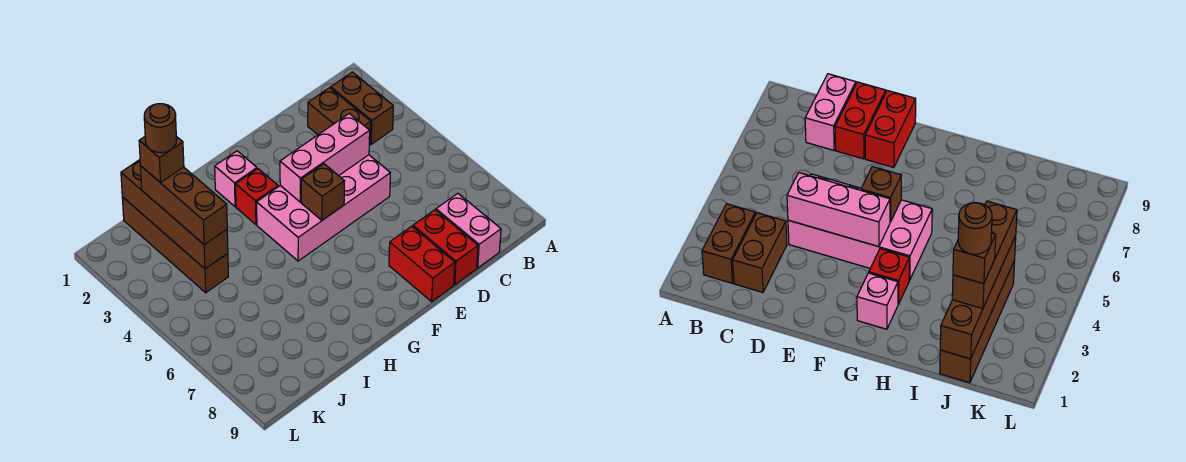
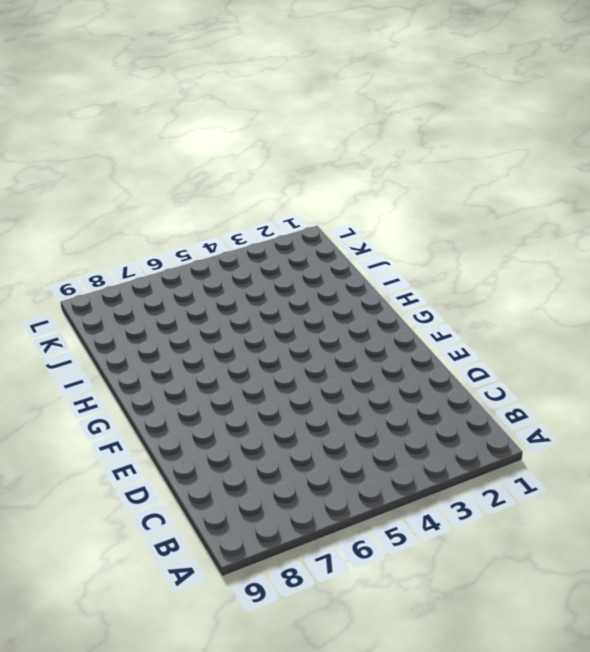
none -> brown 1x2 brick [331,72,393,144]
none -> brown 1x2 brick [308,88,371,146]
none -> pink 1x2 brick [436,193,501,268]

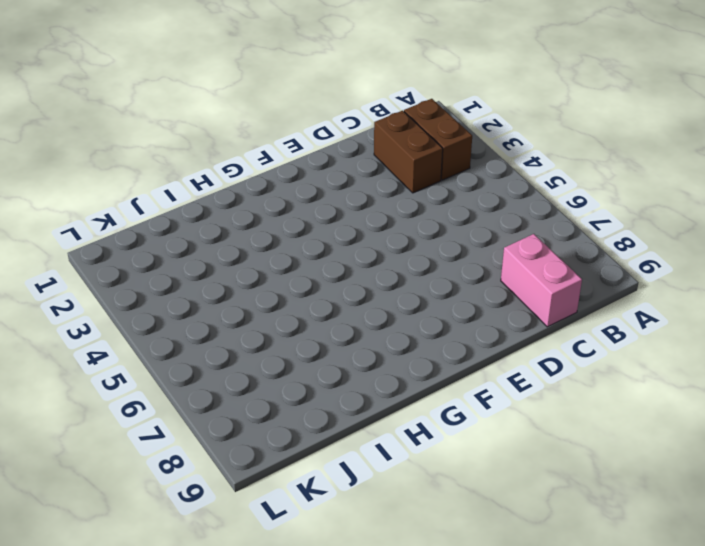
none -> pink 2x4 brick [257,155,390,261]
none -> red 1x2 brick [413,210,478,285]
none -> red 1x2 brick [389,226,455,302]

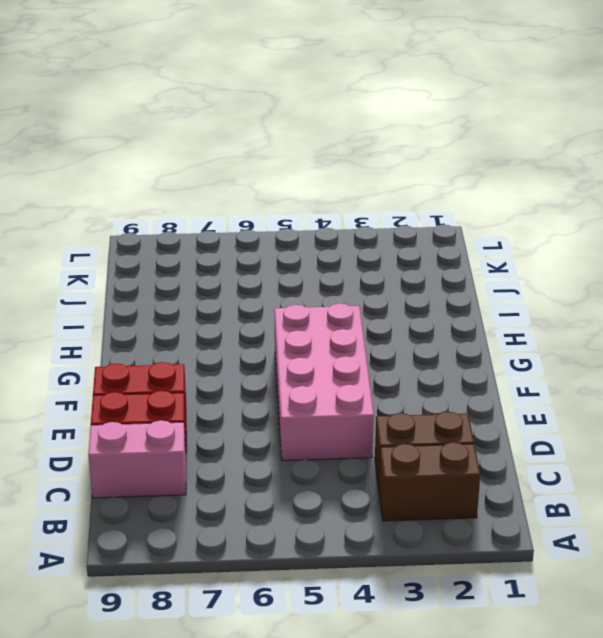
none -> pink 1x1 brick [215,151,257,207]
none -> red 1x1 brick [236,169,278,224]
none -> brown 1x4 brick [122,197,228,293]

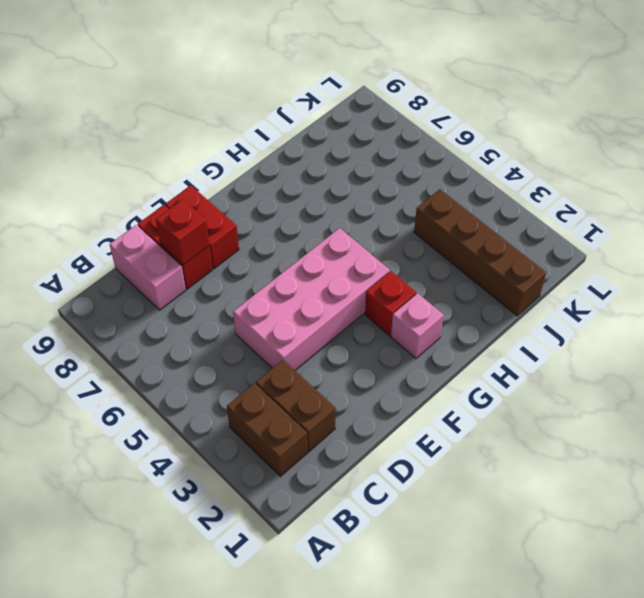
red 1x1 brick [156,200,209,265] -> none
none -> pink 1x3 brick [280,114,370,202]
none -> brown 1x1 brick [301,164,345,220]
none -> brown 1x4 brick [121,160,228,269]

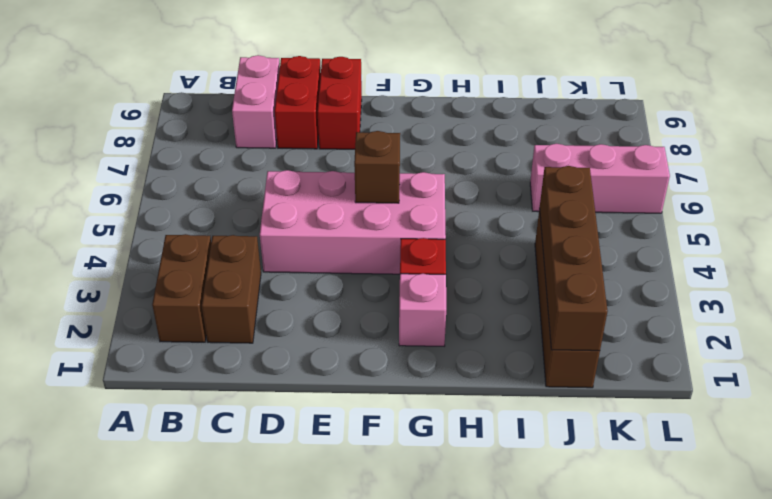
pink 1x3 brick [530,144,670,213] -> pink 1x3 brick moved to [280,114,370,202]
none -> brown 1x3 brick [140,166,227,245]
none -> brown 1x1 brick [139,136,184,183]
none -> brown 1x1 round brick [144,104,176,153]

